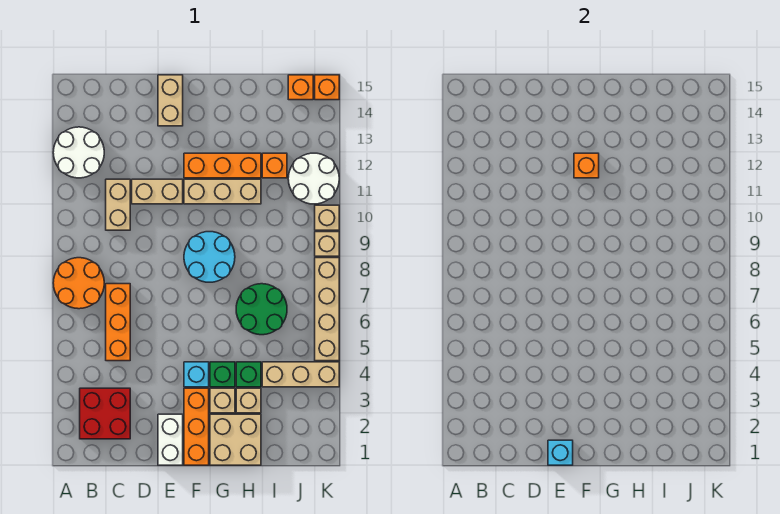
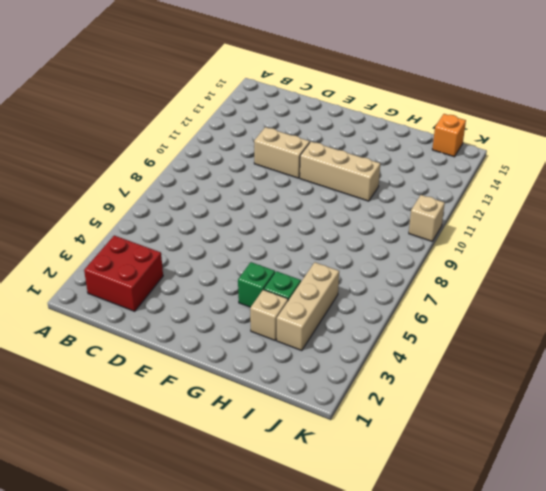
tan 1x3 brick [277,262,339,350] -> tan 1x3 brick turned to [262,362,339,387]
none -> orange 2x2 round brick [53,258,104,309]
none -> white 2x2 round brick [53,127,104,178]
none -> orange 1x3 brick [106,284,130,361]

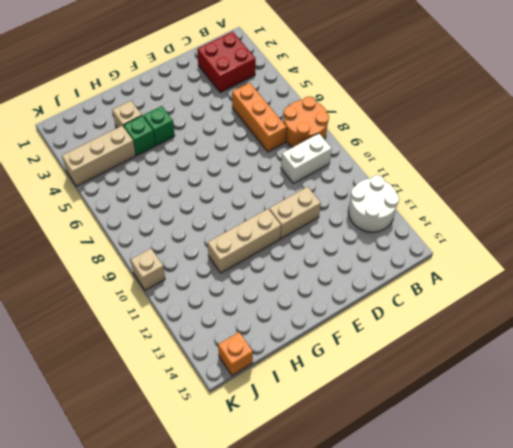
white 1x2 brick [281,134,332,184] -> white 1x2 brick turned to [158,414,183,465]
none -> tan 1x2 brick [106,179,130,230]
none -> tan 1x2 brick [158,75,183,126]
none -> orange 1x3 brick [184,388,209,465]

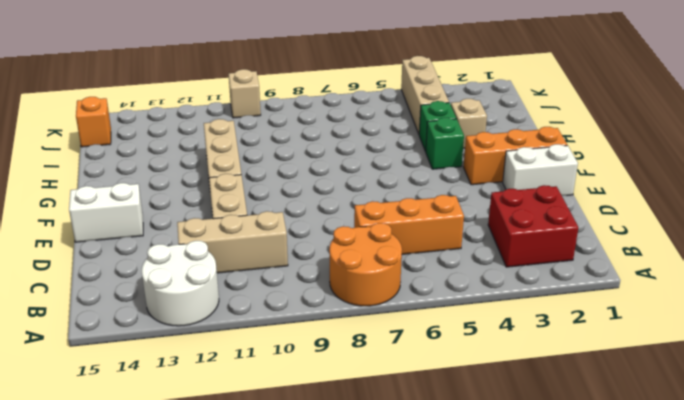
tan 1x3 brick [177,211,288,273] -> tan 1x2 brick [106,179,130,230]
white 1x2 brick [69,183,143,242] -> tan 1x2 brick [158,75,183,126]
none -> cyan 1x1 brick [184,362,209,387]
none -> cyan 2x2 round brick [184,232,235,282]
none -> orange 1x3 brick [184,153,261,178]

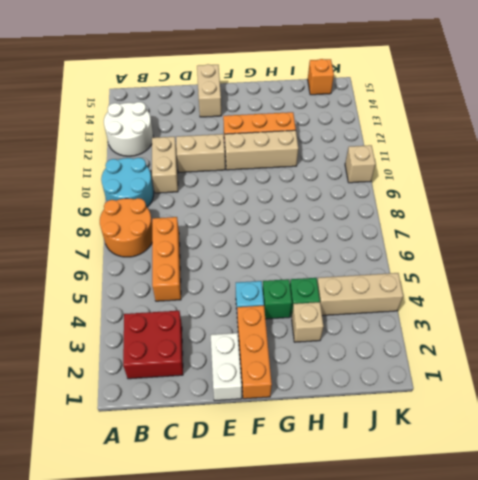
cyan 2x2 round brick [101,158,154,207] -> cyan 2x2 round brick moved to [184,232,235,282]
none -> tan 2x2 brick [210,414,261,465]
none -> tan 1x1 brick [210,388,235,413]
none -> green 2x2 round brick [236,284,287,335]

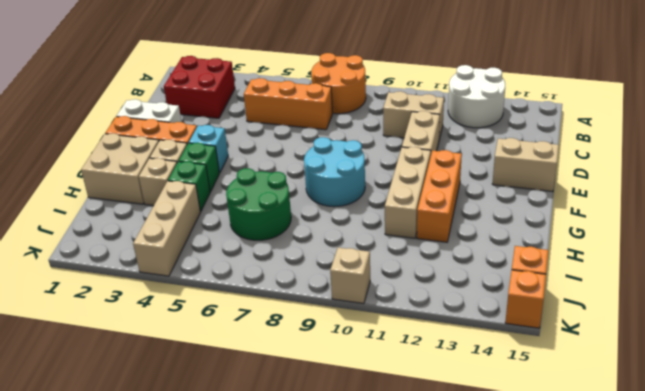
none -> orange 1x1 brick [262,153,287,178]
none -> white 2x2 round brick [288,153,339,204]
none -> tan 1x4 brick [315,258,339,361]

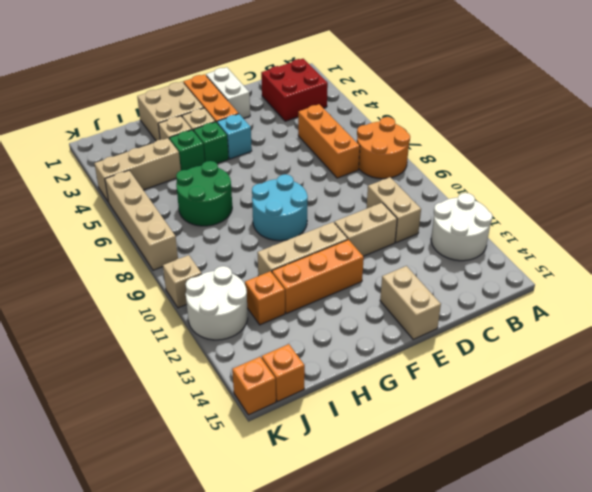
none -> tan 1x1 brick [315,232,339,256]
none -> cyan 1x1 brick [548,440,573,465]
none -> orange 1x1 brick [574,153,599,178]

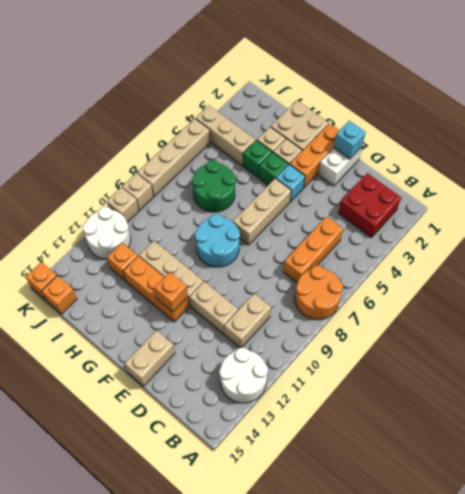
tan 1x3 brick [233,178,291,245] -> none

